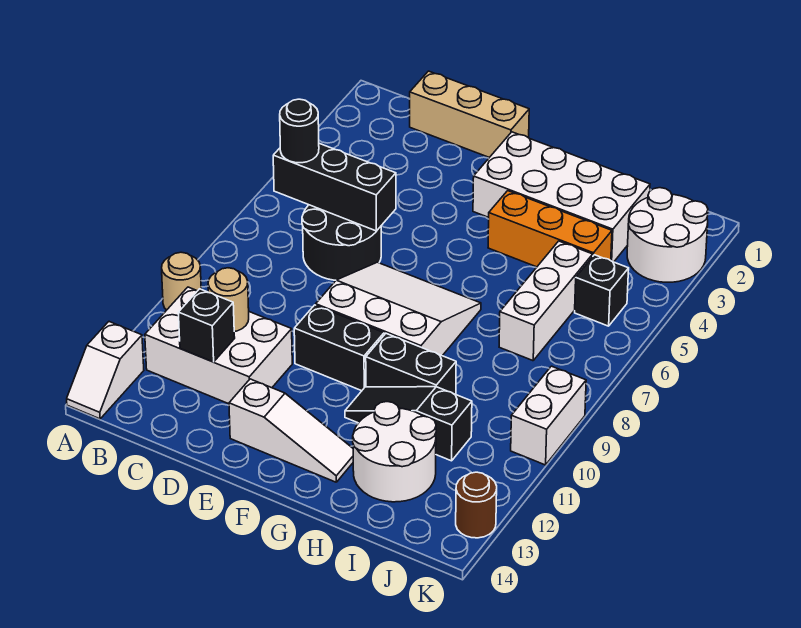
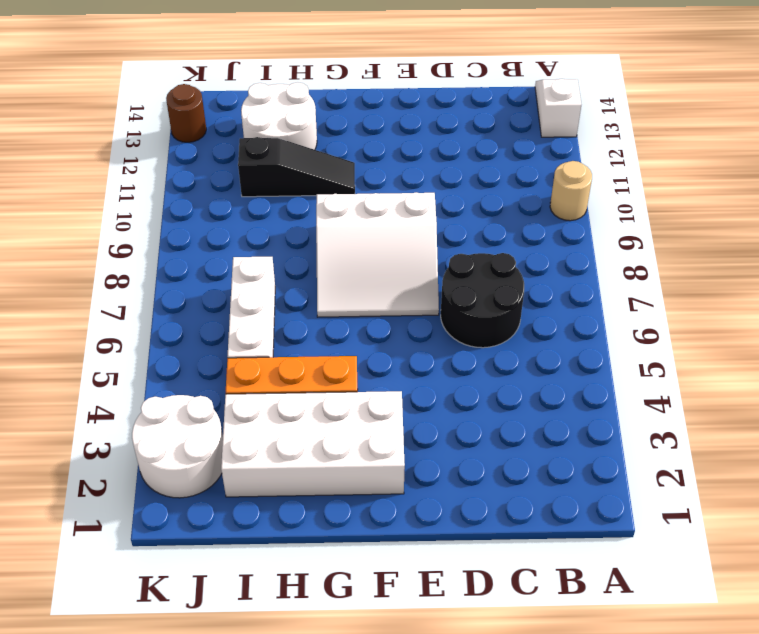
none -> white 2x3 brick [145,287,292,404]
none -> tan 1x3 brick [410,71,529,158]
none -> black 1x2 brick [294,305,384,391]

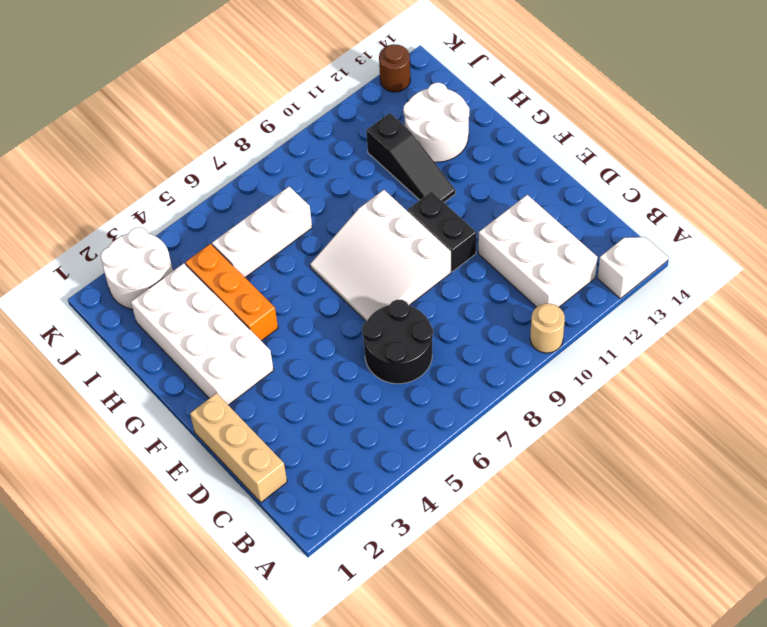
none -> white 1x3 slope [229,379,353,482]
none -> black 1x2 brick [366,334,456,394]
none -> black 1x1 brick [575,255,629,326]

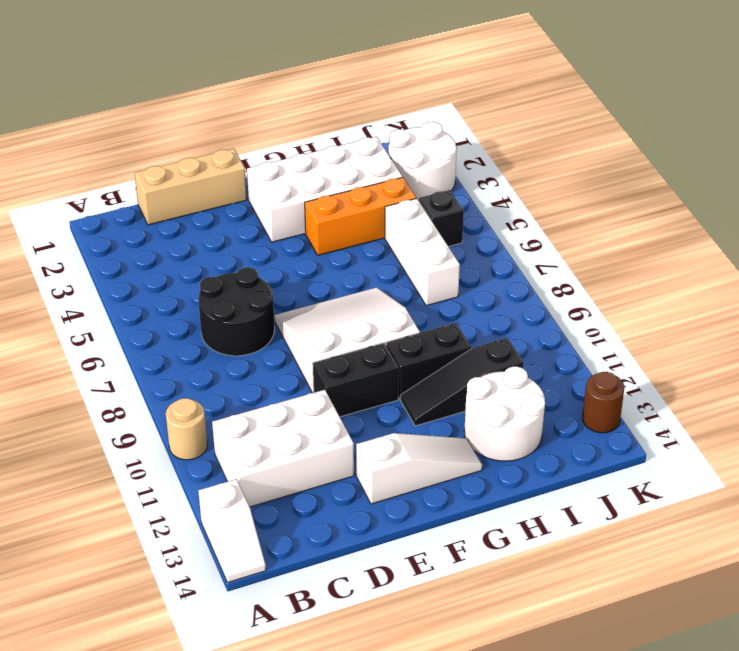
none -> white 1x2 brick [511,366,586,465]
none -> black 1x3 brick [273,143,396,231]
none -> tan 1x1 round brick [208,268,249,332]

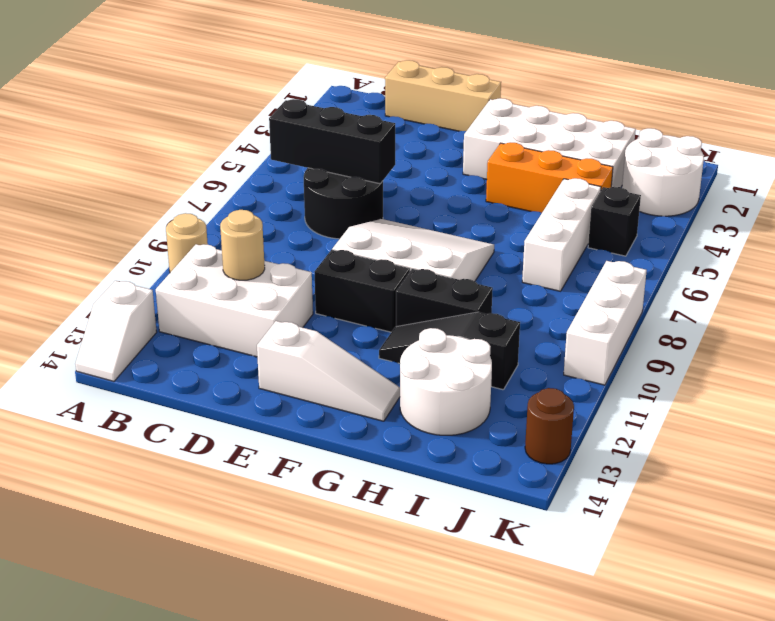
white 1x3 brick [564,261,647,385] -> white 1x2 brick [511,366,586,465]
none -> black 1x1 brick [178,289,235,362]
none -> black 1x1 round brick [280,99,319,163]

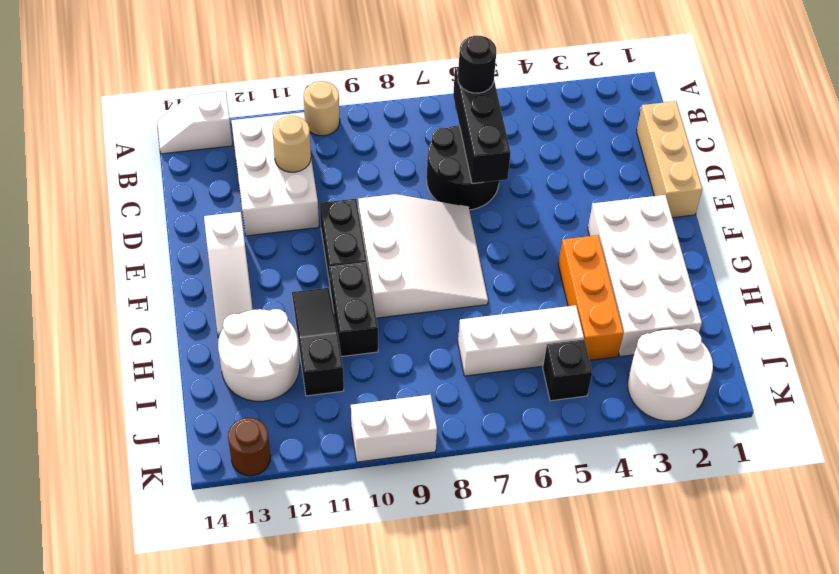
none -> black 1x1 brick [178,289,235,362]

